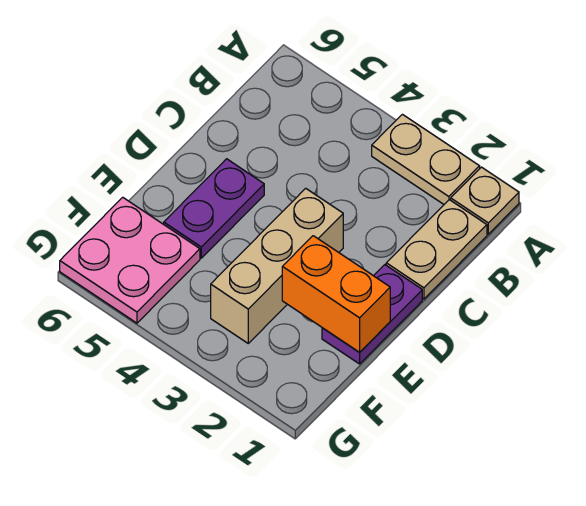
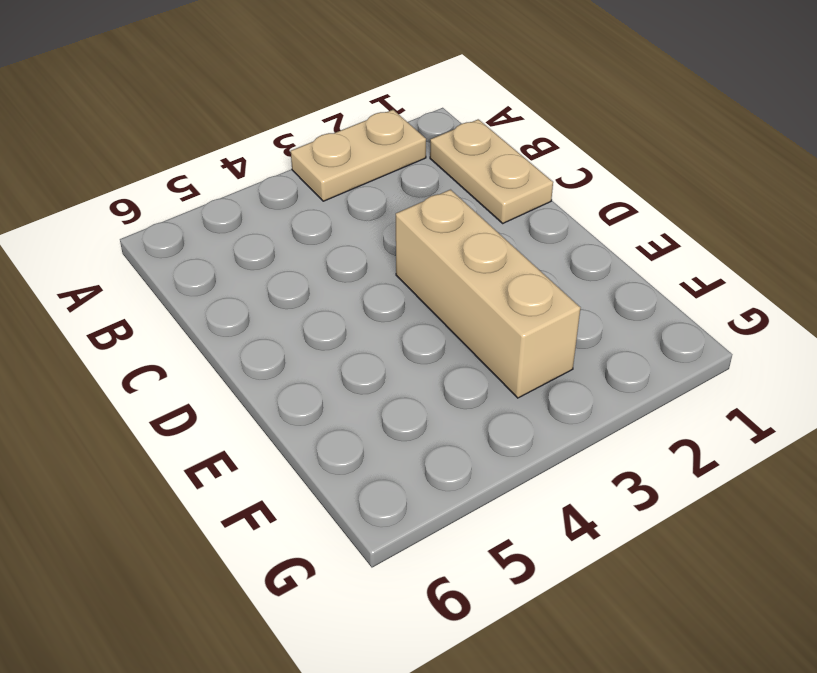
none -> tan 1x1 plate [451,167,519,234]
none -> purple 1x2 plate [322,265,422,364]

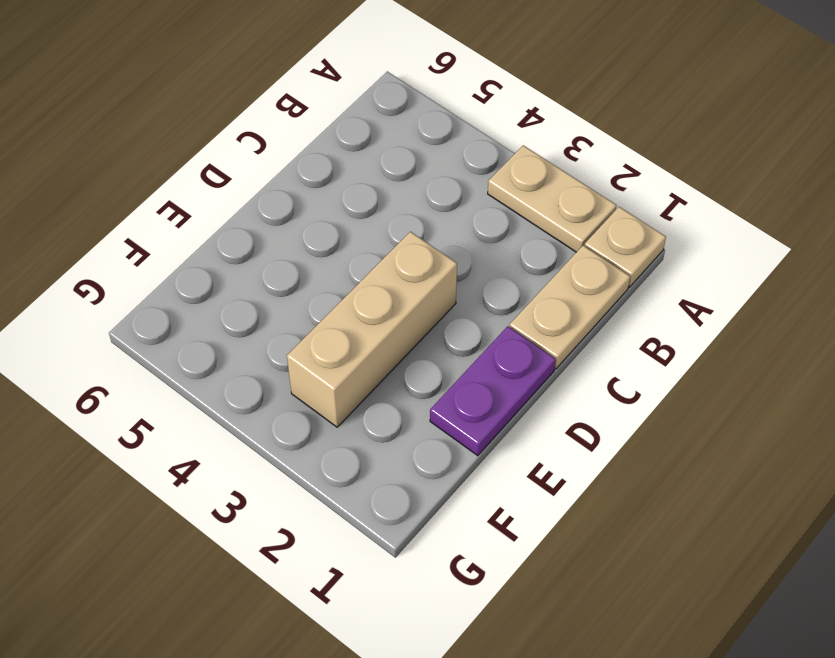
none -> purple 1x2 plate [164,159,264,258]
none -> pink 2x2 plate [60,197,200,323]

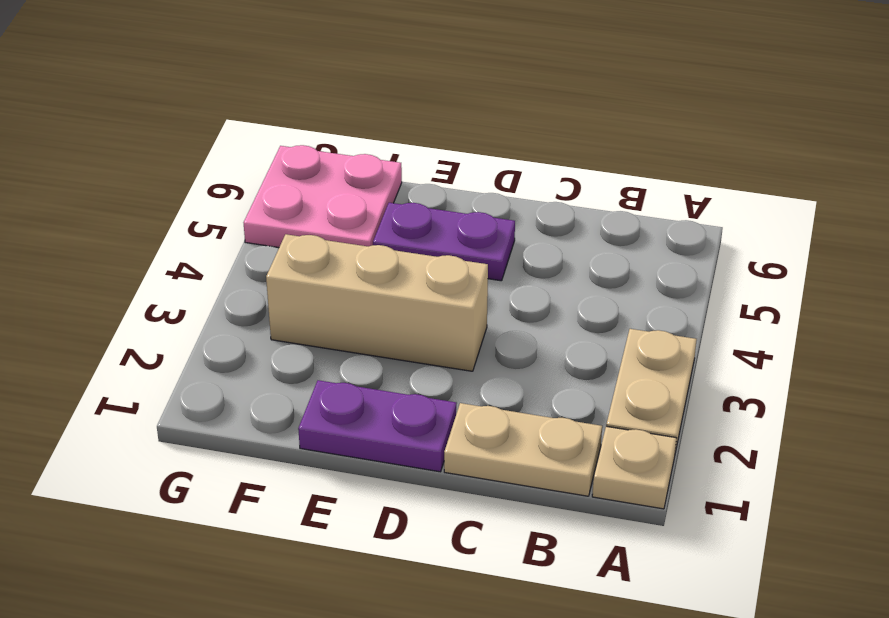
none -> orange 1x2 brick [282,236,390,352]

